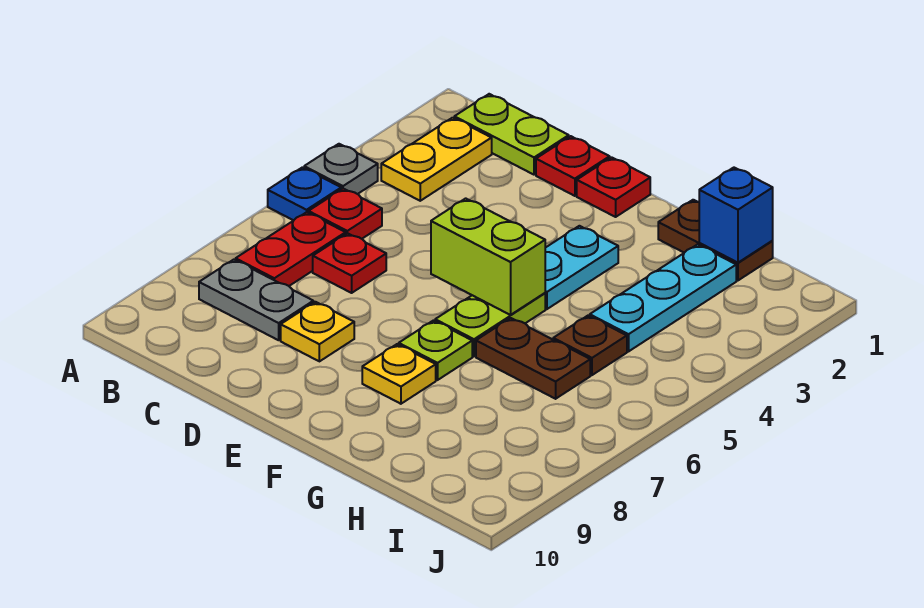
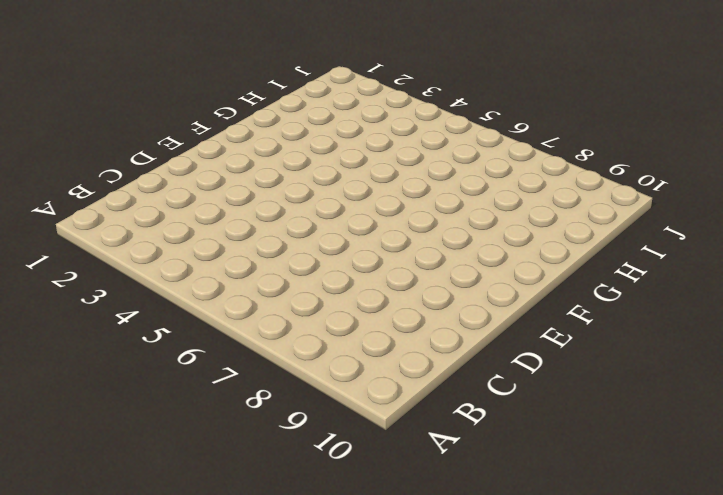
none -> grey 1x1 plate [304,144,378,194]
none -> blue 1x1 plate [268,167,341,220]
none -> lime 1x2 plate [454,94,569,175]

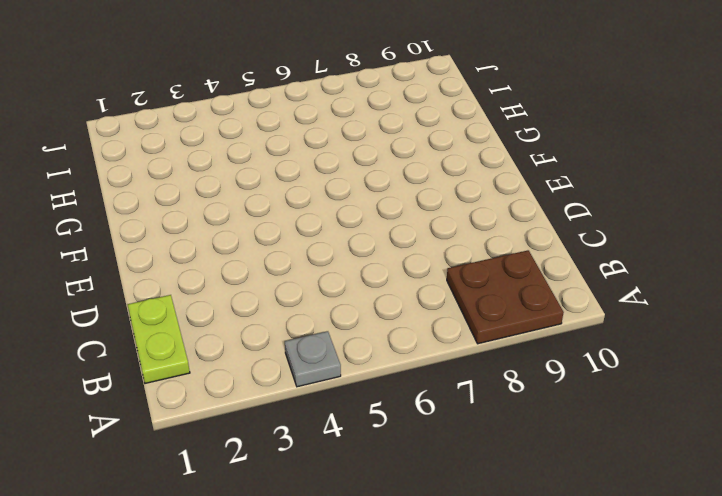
brown 2x2 plate [447,250,564,344] -> grey 1x2 plate [199,260,313,340]
none -> blue 1x1 plate [268,167,341,220]
none -> yellow 1x2 plate [381,118,492,201]
none -> red 1x1 plate [309,189,382,239]

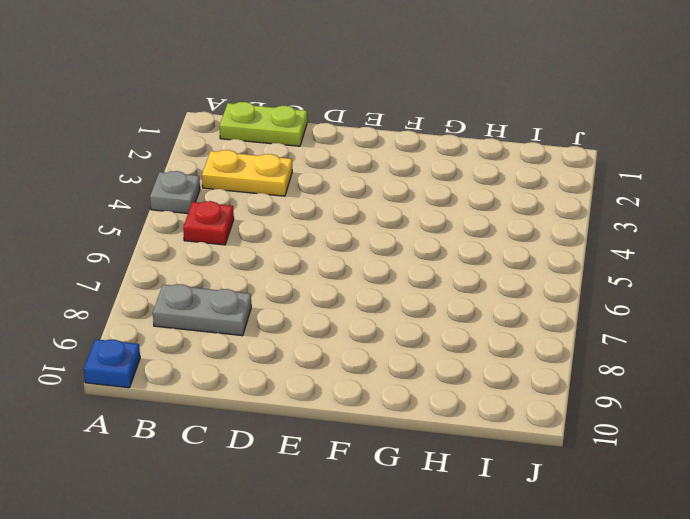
blue 1x1 plate [84,339,140,388] -> blue 1x1 plate moved to [268,167,341,220]
yellow 1x2 plate [202,150,292,196] -> yellow 1x2 plate turned to [381,118,492,201]
none -> red 1x2 plate [236,212,346,286]
none -> red 1x1 plate [313,233,386,293]
none -> red 1x1 plate [536,136,610,196]

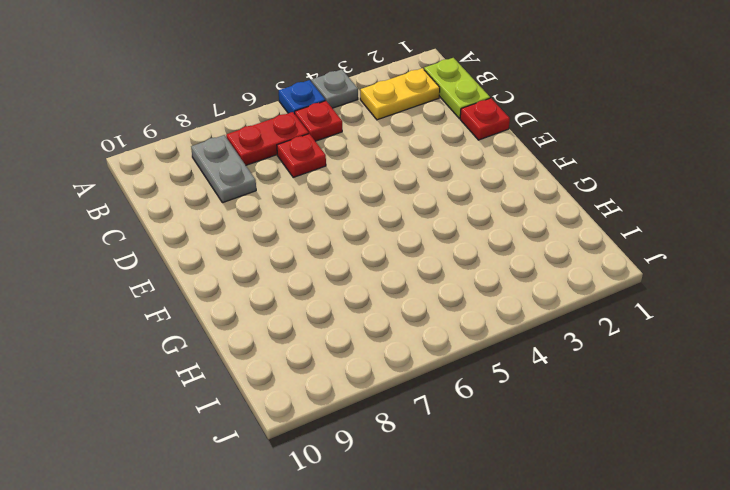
none -> yellow 1x1 plate [281,302,354,361]
none -> red 1x1 plate [577,157,650,217]
none -> cyan 1x2 plate [545,226,618,309]

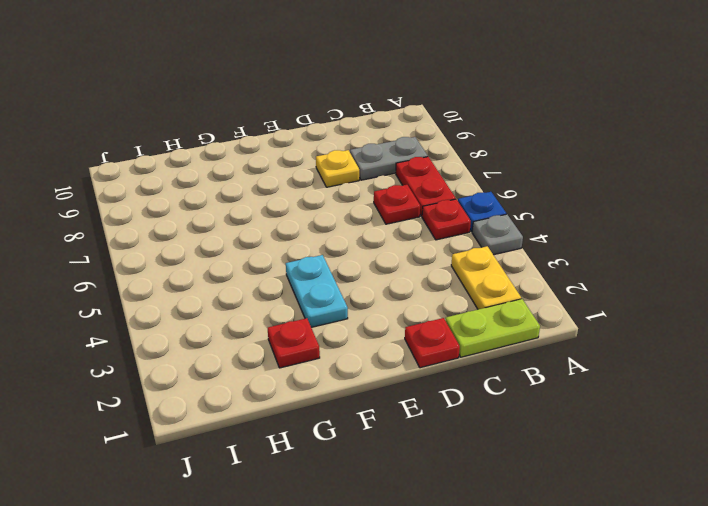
red 1x1 plate [268,318,320,368] -> red 1x1 plate moved to [577,157,650,217]
none -> lime 1x2 plate [435,293,545,356]
none -> lime 1x1 plate [399,321,472,380]
none -> yellow 1x1 plate [362,344,436,404]

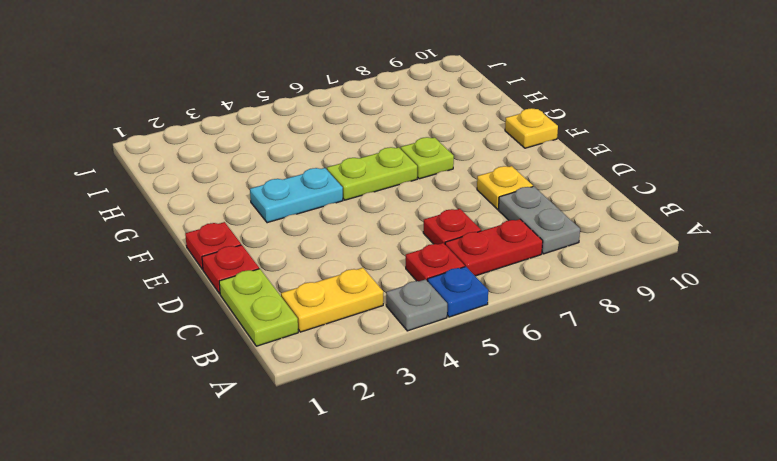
yellow 1x1 plate [505,108,558,148] -> yellow 1x1 plate moved to [362,344,436,404]
none -> brown 1x2 plate [658,200,773,280]
none -> brown 1x2 plate [476,318,590,399]
none -> cyan 1x3 plate [590,245,736,351]

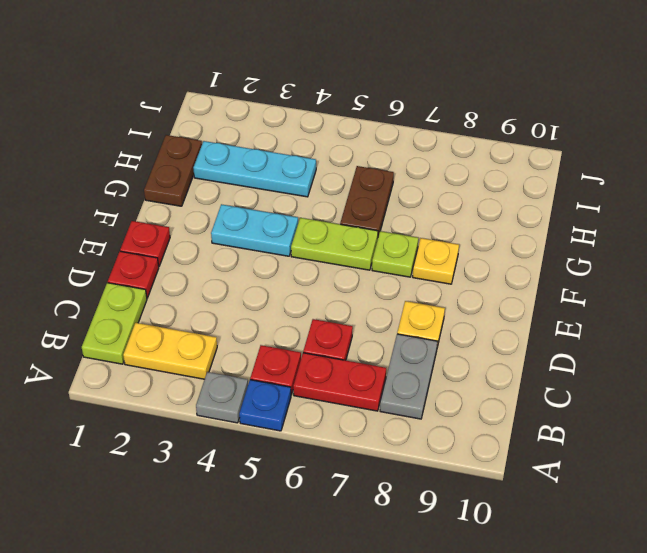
none -> brown 1x1 plate [553,316,627,375]
none -> lime 1x2 brick [431,198,545,315]
none -> blue 1x1 brick [699,168,773,263]

